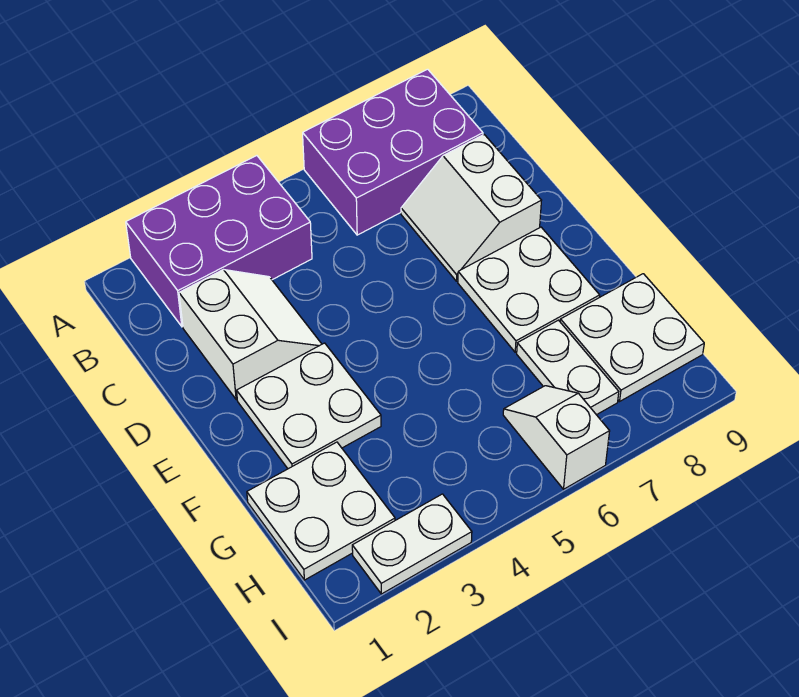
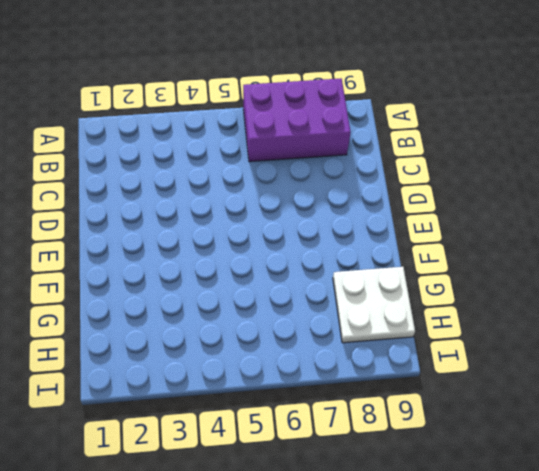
none -> purple 2x3 brick [126,156,312,327]
none -> white 2x2 slope [179,270,322,400]

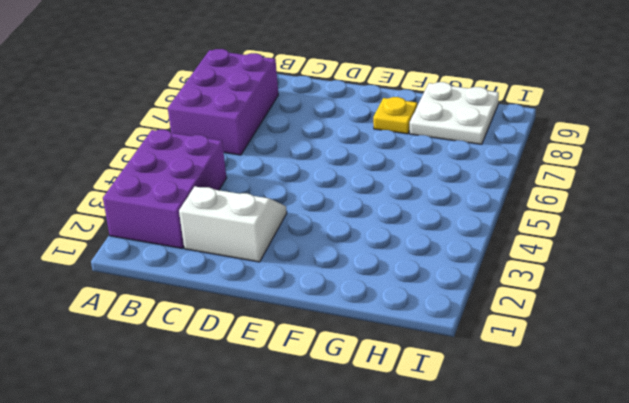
yellow 1x1 plate [373,97,417,134] -> white 2x2 plate [458,227,600,352]
none -> white 2x2 slope [401,135,541,281]
none -> white 2x2 plate [237,343,381,469]

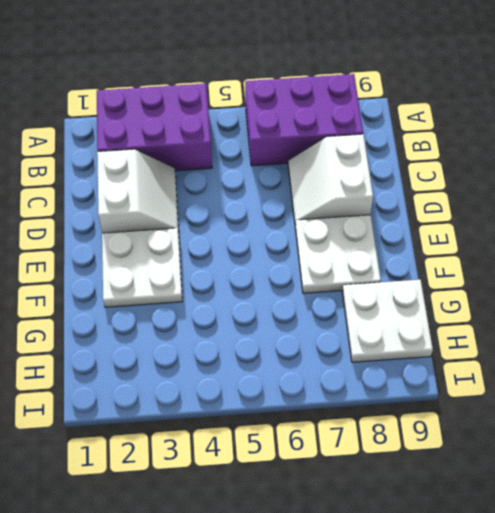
none -> white 2x2 plate [247,442,395,580]
none -> white 1x2 plate [517,320,619,415]

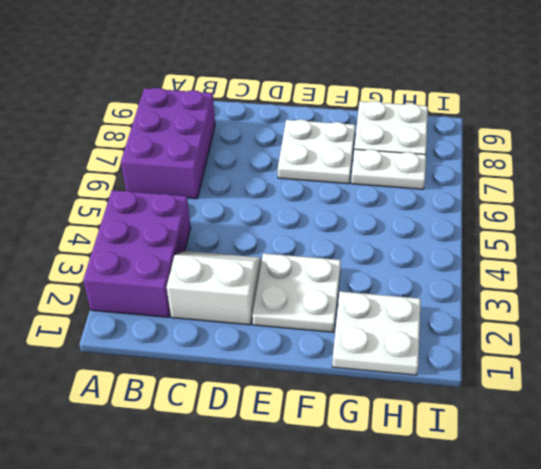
none -> white 2x2 slope [401,135,541,281]
none -> white 1x2 slope [503,386,610,489]

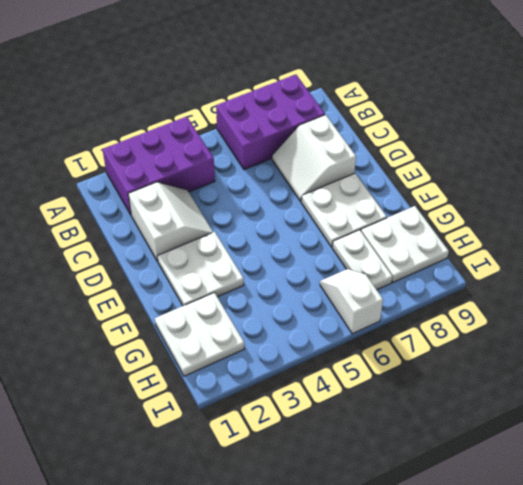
none -> white 1x2 plate [352,494,472,594]

